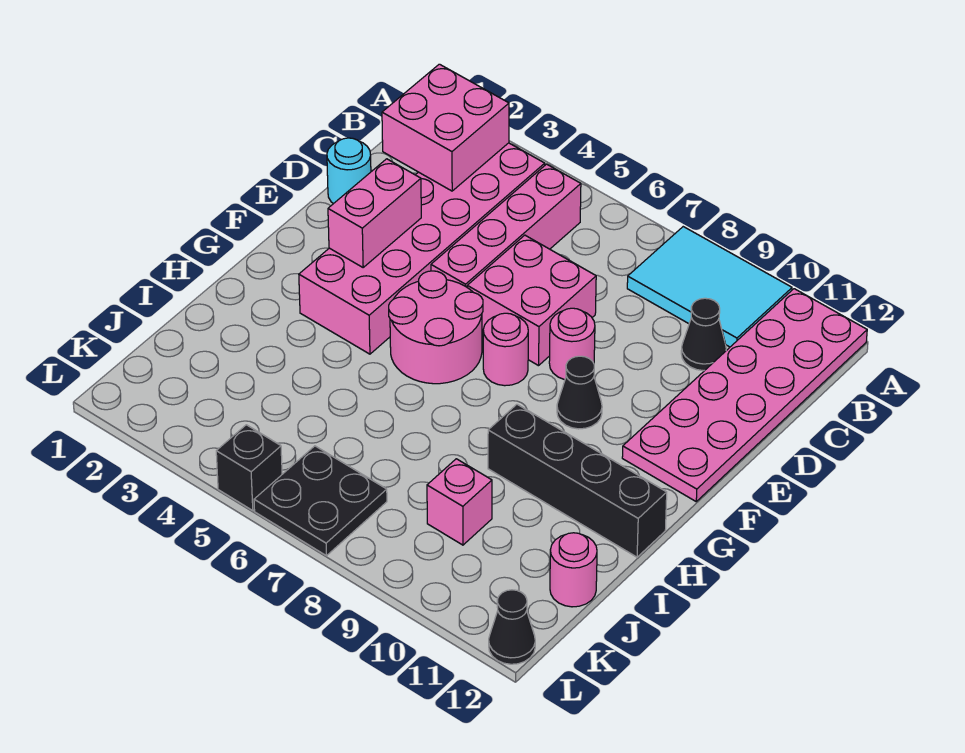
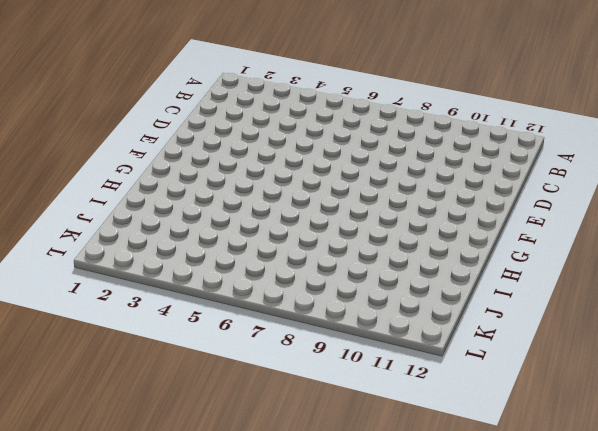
none -> cyan 2x3 tile [627,227,792,347]
none -> pink 2x6 plate [622,289,867,501]
none -> pink 2x6 brick [299,143,545,354]

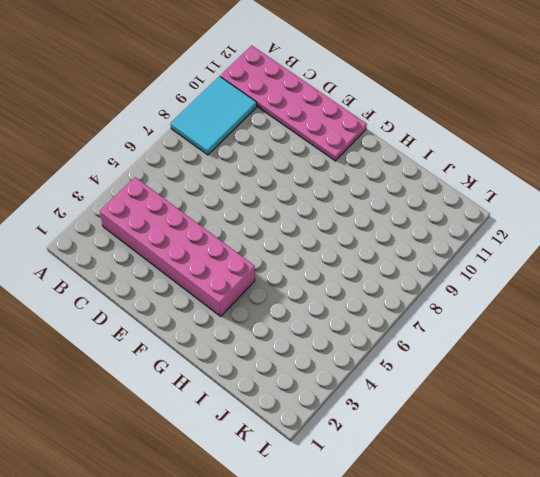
none -> pink 1x4 brick [431,164,581,287]
none -> black 1x1 cone [681,298,726,371]
none -> cyan 1x1 round brick [327,138,371,204]

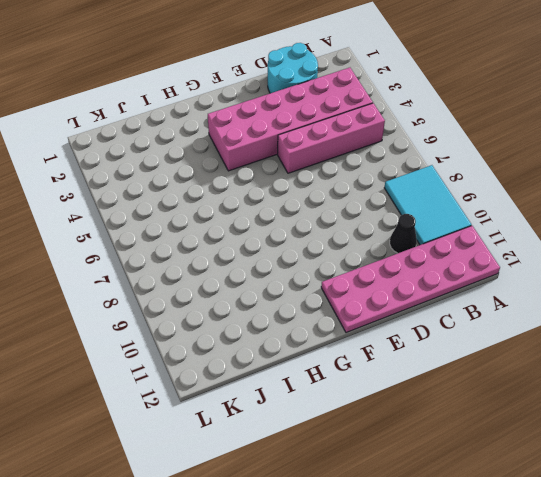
cyan 2x2 round brick [268,43,318,93] -> cyan 1x1 round brick [327,138,371,204]
none -> pink 2x2 brick [467,235,596,366]
none -> pink 1x1 round brick [549,308,595,380]
none -> pink 2x2 round brick [389,271,483,384]

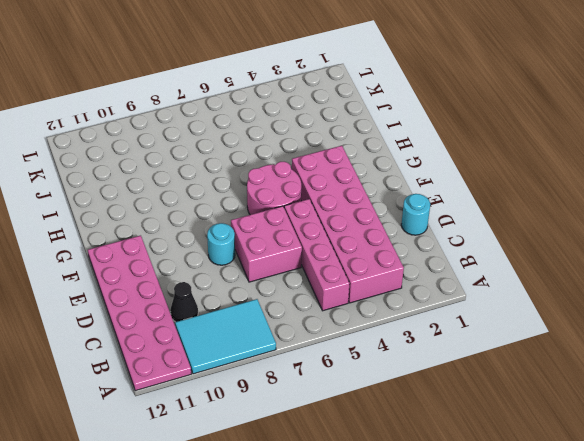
cyan 1x1 round brick [207,223,235,265] -> pink 1x1 round brick [549,308,595,380]
none -> pink 1x1 round brick [483,313,528,386]
none -> black 1x1 cone [557,356,602,429]
none -> black 1x4 brick [488,404,667,557]

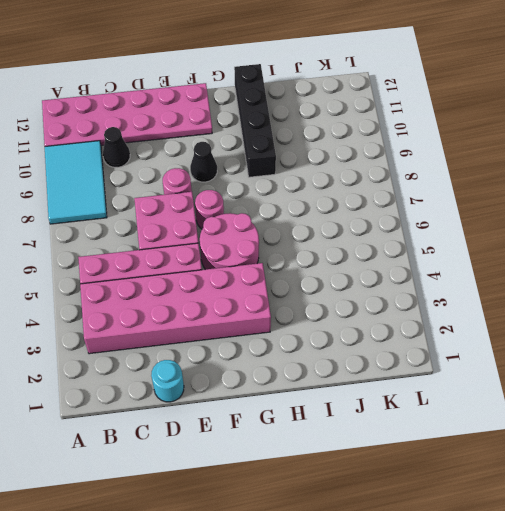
none -> pink 1x1 brick [427,459,492,545]
none -> pink 1x1 round brick [550,533,597,607]
none -> black 2x2 plate [254,446,387,556]

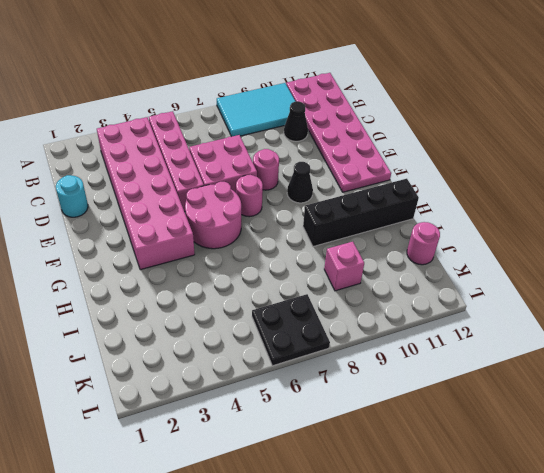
none -> black 1x1 brick [216,425,282,510]
none -> black 1x1 cone [489,590,535,664]
none -> pink 2x2 brick [382,64,509,191]

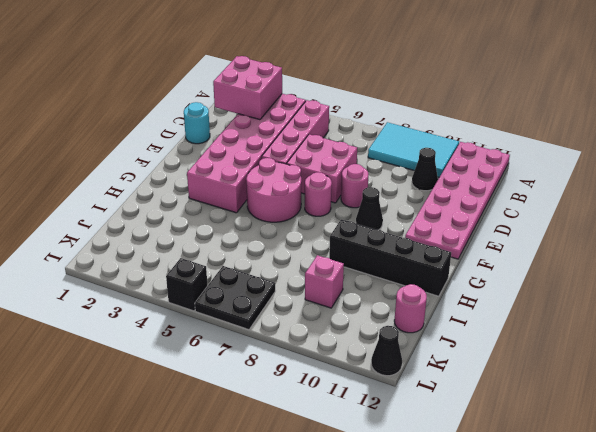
none -> pink 1x2 brick [328,159,421,267]

